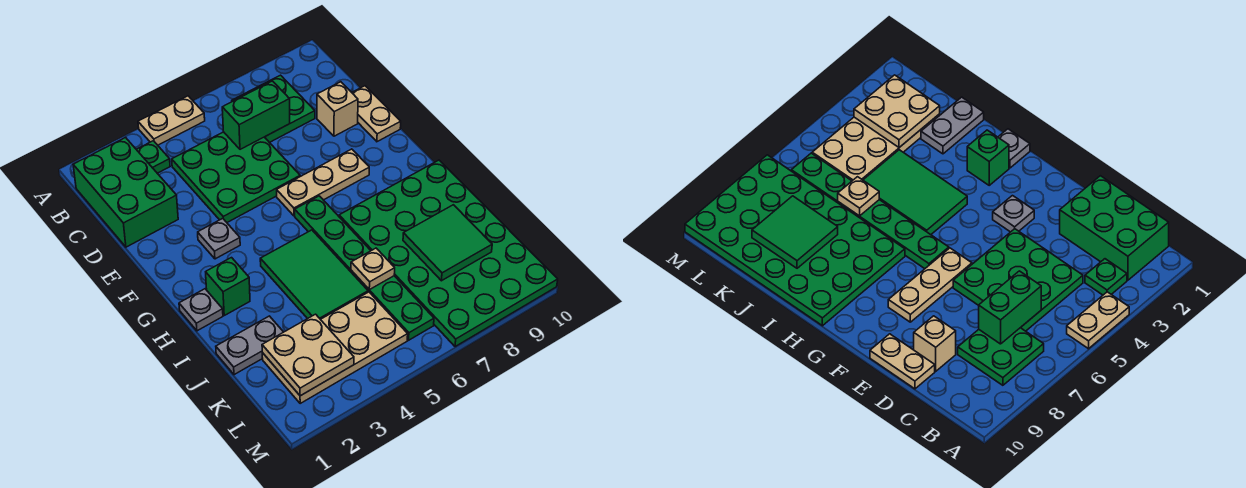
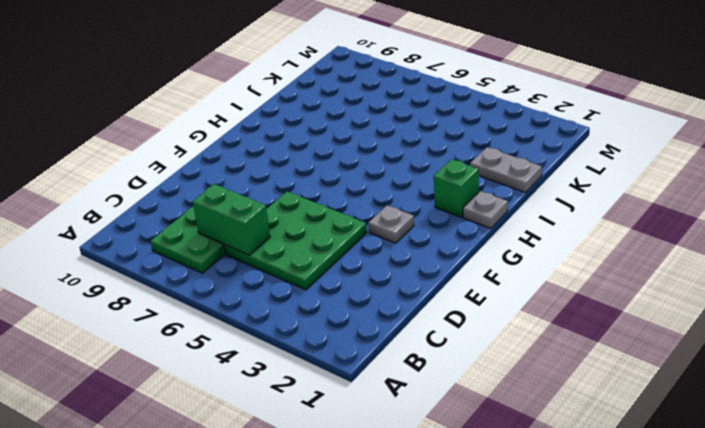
none -> tan 1x2 plate [138,96,205,145]
none -> green 2x3 brick [73,137,178,247]
none -> green 1x1 plate [136,141,170,173]

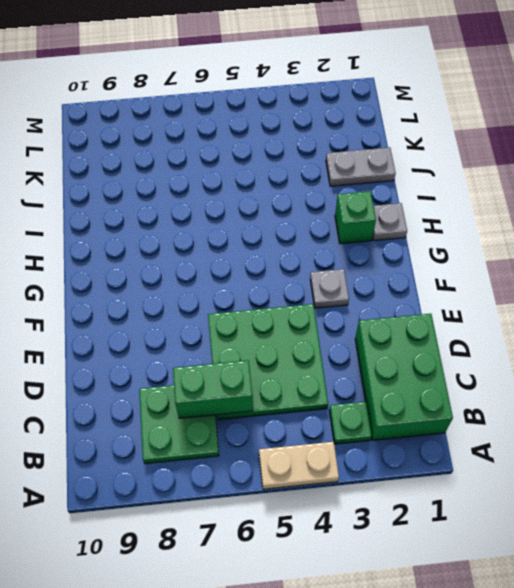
none -> tan 1x1 brick [317,82,358,136]
none -> tan 1x2 plate [352,86,401,142]
none -> tan 1x3 plate [277,149,369,216]

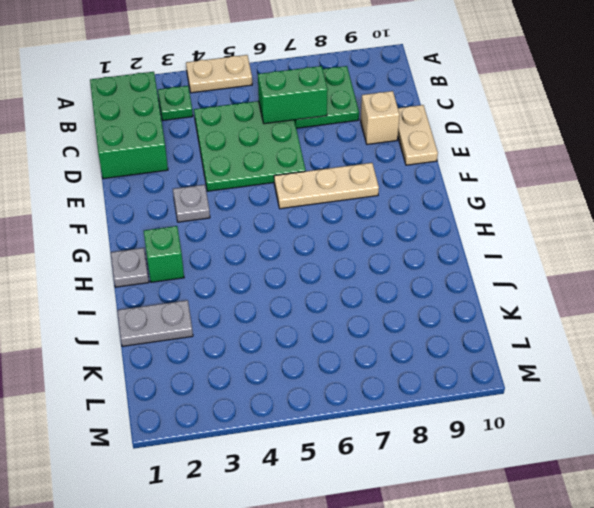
none -> green 1x6 plate [295,196,434,340]
none -> green 2x3 tile [260,230,368,319]
none -> green 4x6 plate [339,160,558,347]

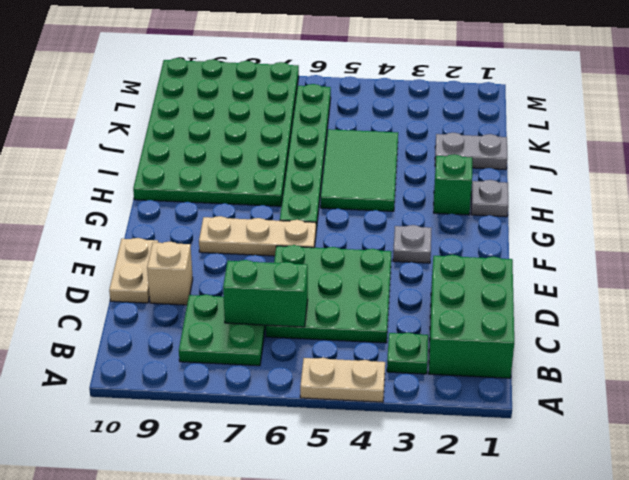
none -> tan 2x4 plate [262,292,408,403]
none -> tan 1x1 plate [351,248,395,290]
none -> green 2x2 tile [403,205,492,281]

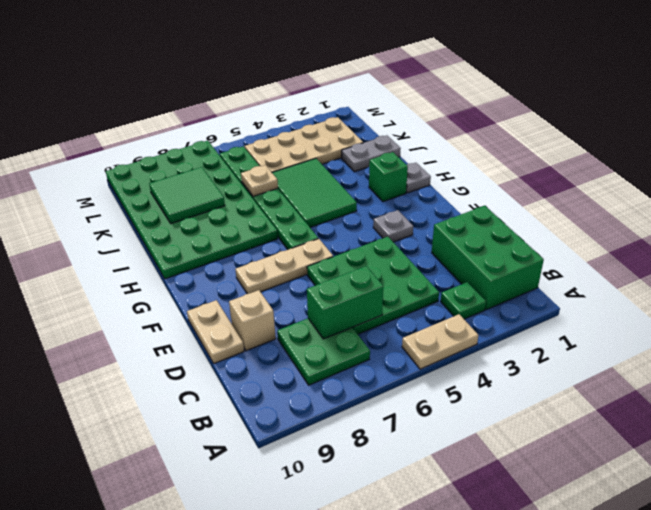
none -> tan 2x2 plate [262,314,354,396]

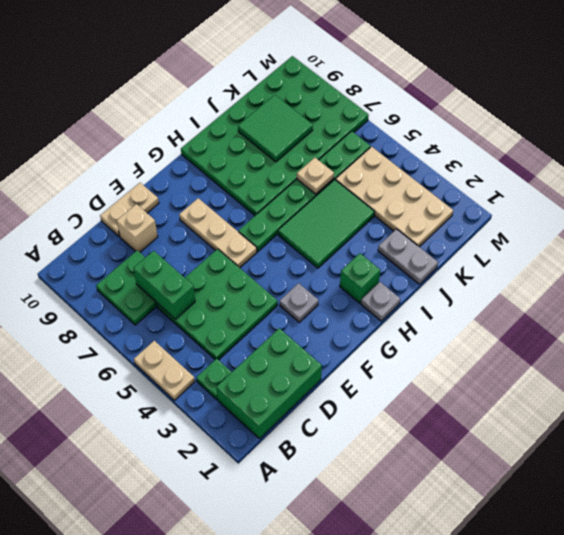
none -> tan 2x2 plate [262,314,354,396]

